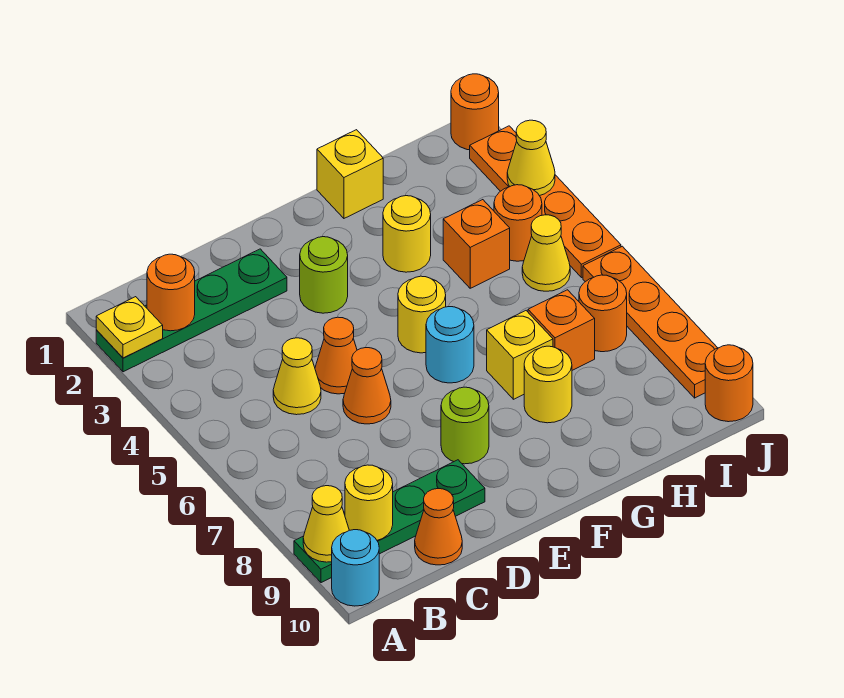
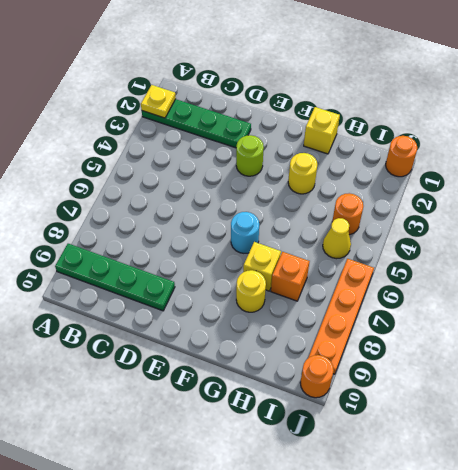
none -> cyan 1x1 round brick [332,530,379,606]
none -> yellow 1x1 cone [273,338,321,415]
none -> orange 1x1 cone [415,489,462,565]

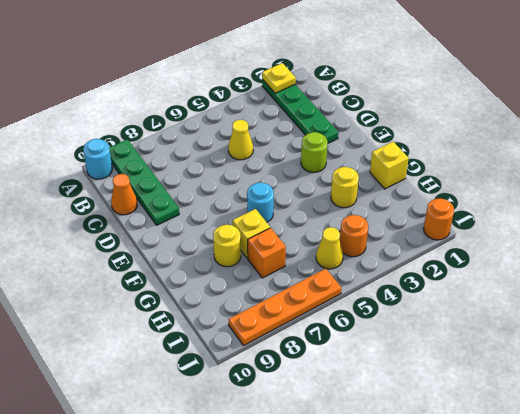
none -> orange 1x1 cone [315,317,357,394]
none -> orange 1x1 cone [343,348,391,424]
none -> lime 1x1 round brick [441,387,489,464]

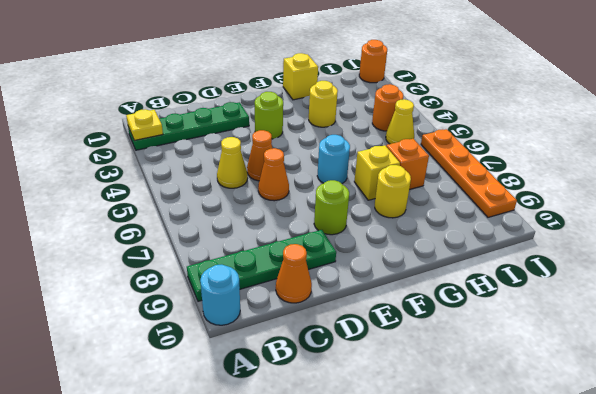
none -> yellow 1x1 round brick [398,276,446,353]
none -> orange 1x1 brick [443,200,510,288]
none -> orange 1x1 round brick [579,275,627,352]

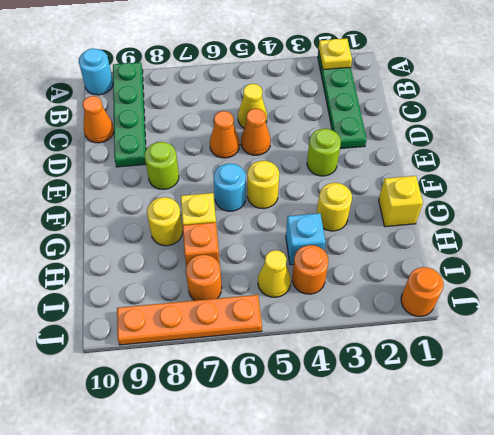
cyan 1x1 brick [286,213,325,265] -> orange 1x1 brick [443,200,510,288]
none -> orange 1x4 plate [470,126,621,278]
none -> orange 1x1 round brick [705,345,753,422]
none -> yellow 1x1 cone [303,486,349,562]

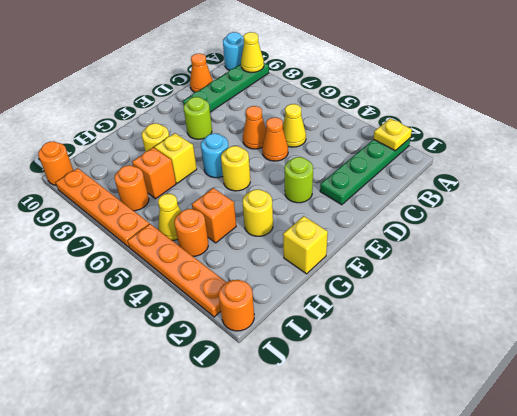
none -> orange 1x1 round brick [147,254,195,331]
none -> yellow 1x1 round brick [345,465,393,540]
none -> yellow 1x1 cone [507,120,555,196]

